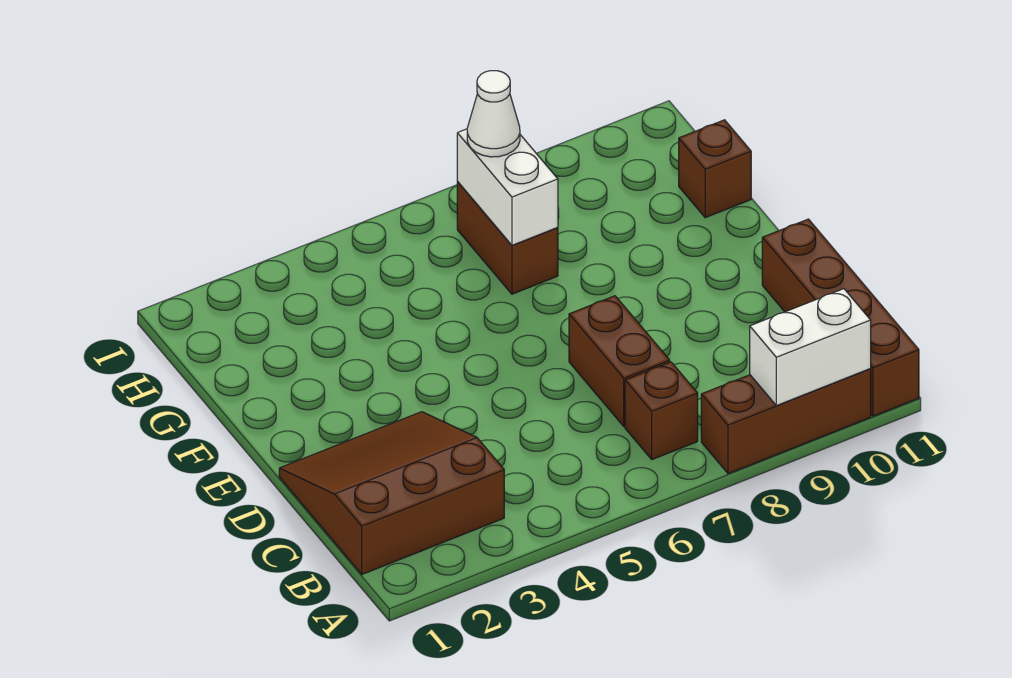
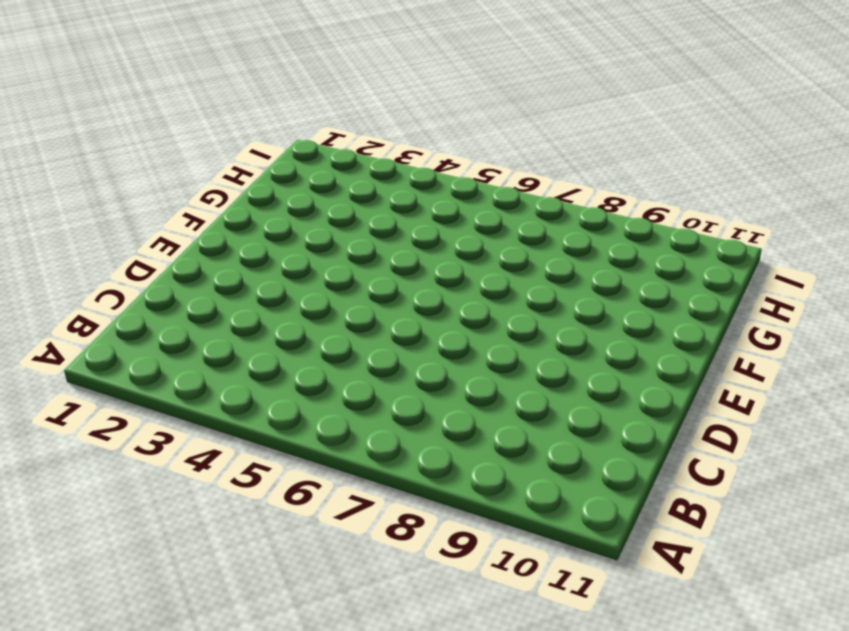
none -> brown 1x3 brick [701,369,871,474]
none -> brown 1x4 brick [762,219,919,416]

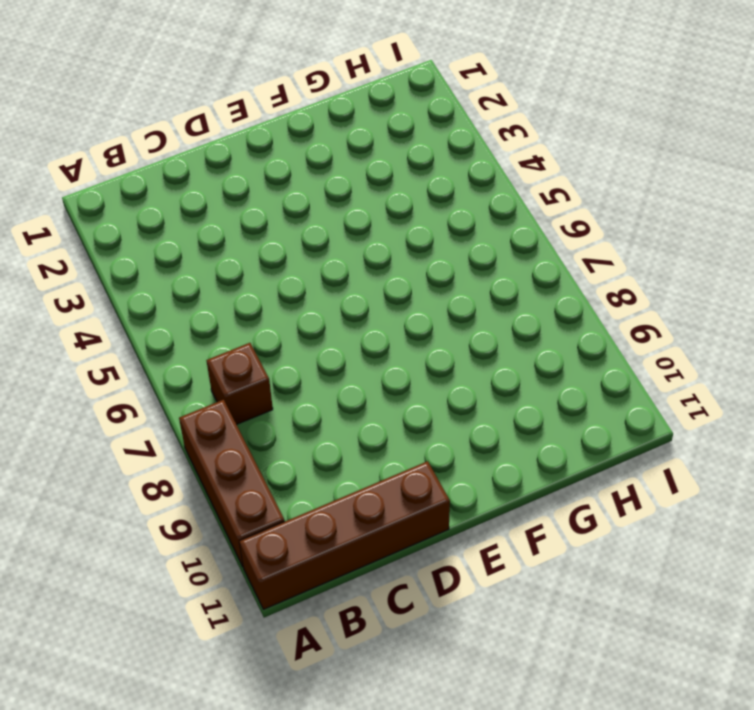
none -> brown 3x3 slope [279,412,504,574]
none -> brown 1x2 brick [569,296,670,426]

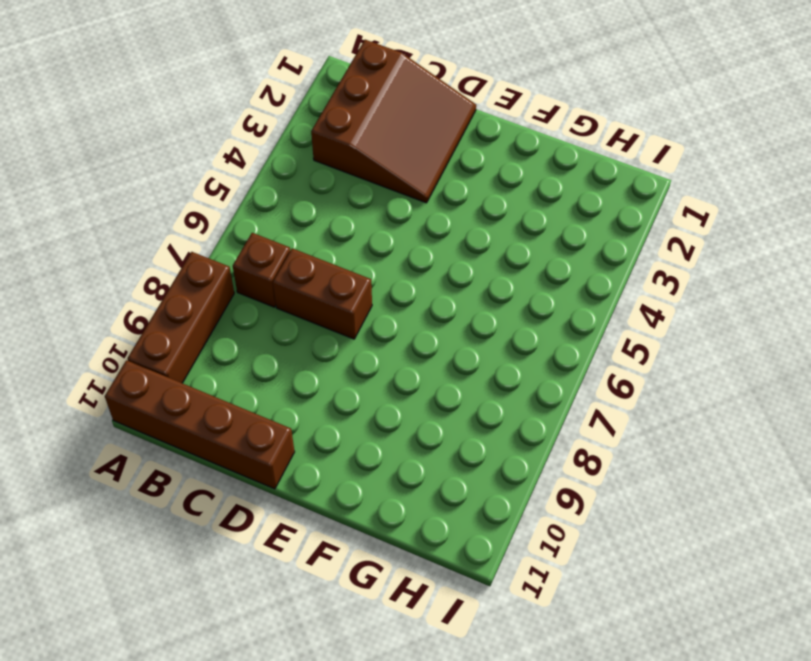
none -> brown 1x2 brick [457,182,558,294]
none -> brown 1x1 brick [679,120,751,218]

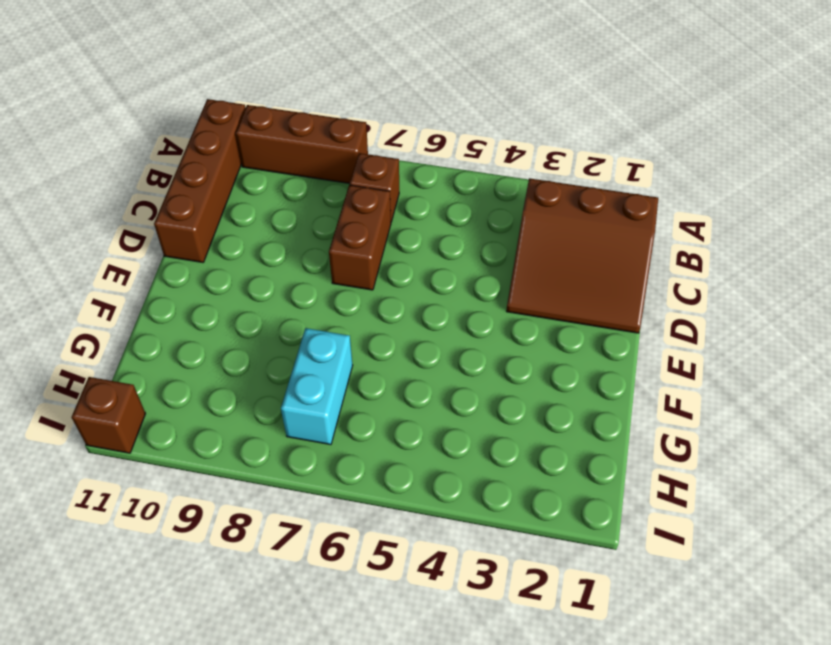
cyan 1x2 brick [281,328,353,445] -> brown 1x2 brick [457,182,558,294]
brown 1x1 brick [72,377,146,453] -> brown 1x1 brick moved to [679,120,751,218]
none -> white 1x2 brick [750,289,871,406]
none -> white 1x2 brick [457,129,558,245]

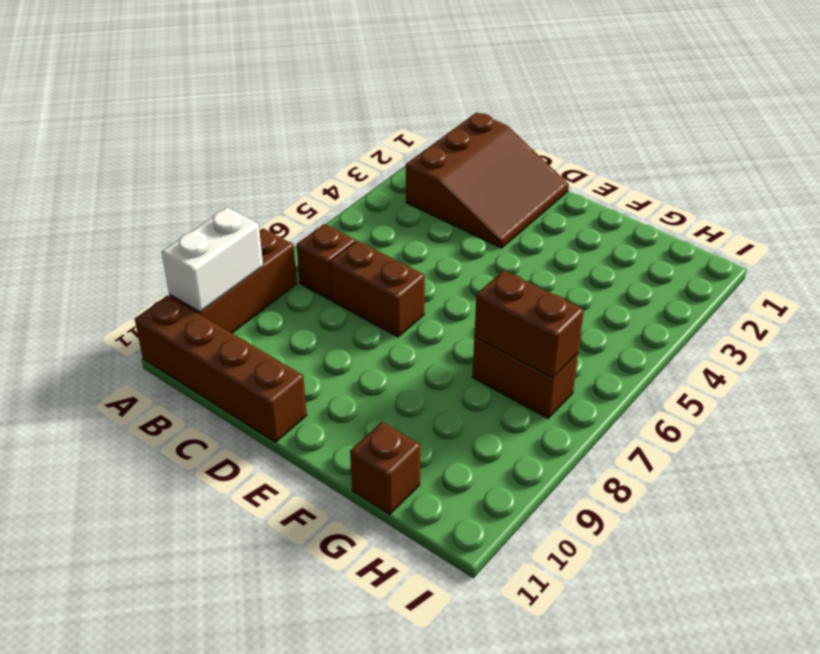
brown 1x2 brick [474,270,584,378] -> white 1x2 brick [457,129,558,245]
none -> white 1x1 cone [467,71,520,157]

